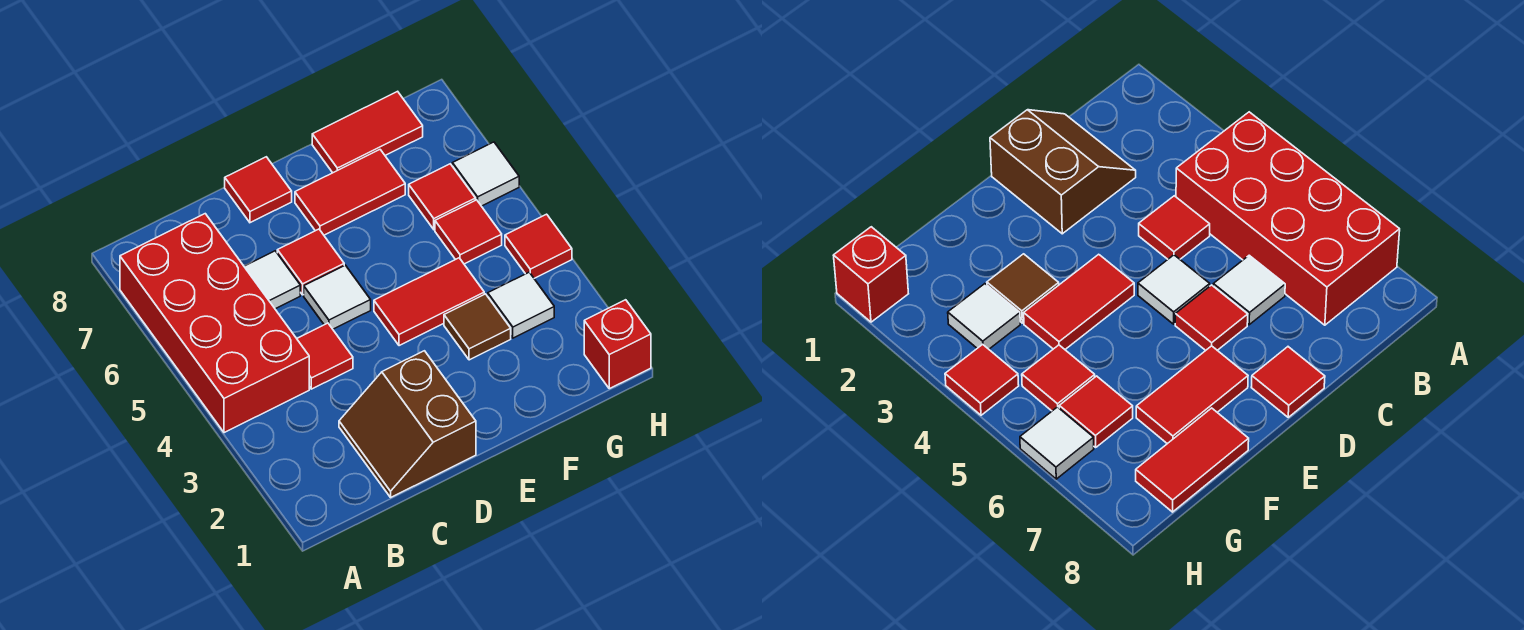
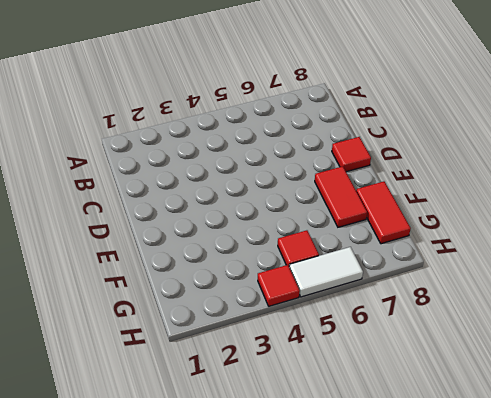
white 1x2 tile [289,247,363,297] -> white 1x1 tile [452,142,519,206]
none -> red 2x4 brick [120,214,309,433]
none -> brown 2x2 slope [339,351,476,497]
none -> red 1x1 tile [297,323,353,389]

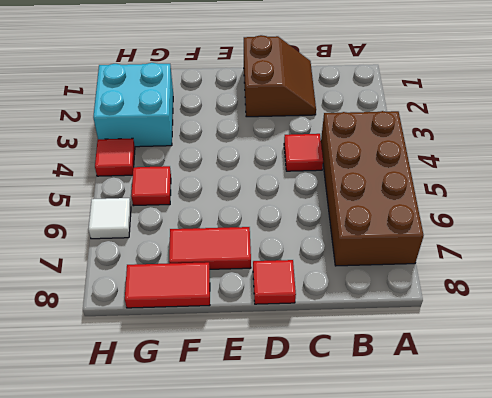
brown 2x4 brick [321,111,424,266] -> red 2x4 brick [120,214,309,433]
cyan 2x2 brick [93,63,173,147] -> white 1x1 tile [488,272,554,338]
none -> white 1x1 tile [244,251,300,309]
none -> white 1x1 tile [304,265,371,329]
none -> red 1x1 tile [277,229,344,295]

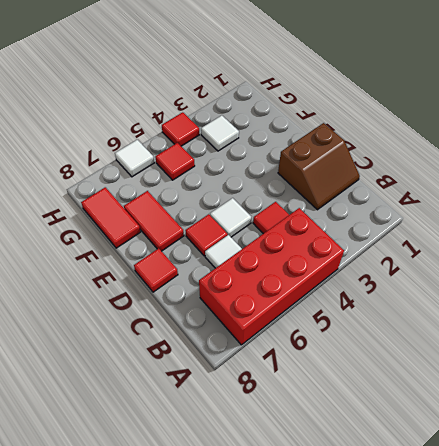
none -> red 1x2 tile [374,258,484,346]
none -> brown 1x1 tile [444,294,511,360]
none -> red 1x1 tile [409,164,475,230]

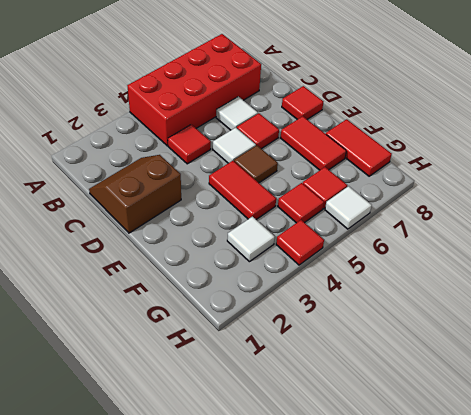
brown 1x1 tile [234,145,278,183] -> brown 1x1 tile moved to [444,294,511,360]
none -> red 1x1 brick [584,300,651,389]

